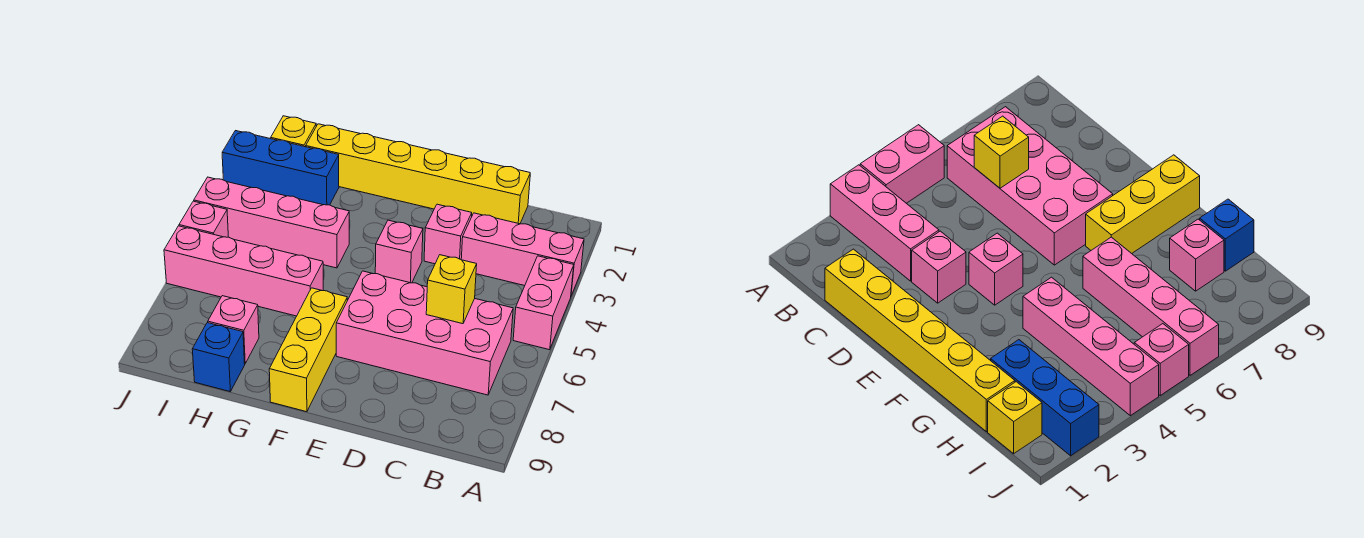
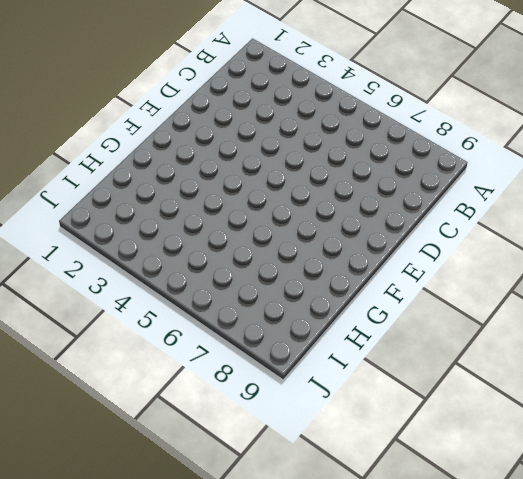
none -> pink 1x3 brick [461,213,584,295]
none -> pink 1x2 brick [513,256,574,350]
none -> pink 2x4 brick [336,271,513,395]

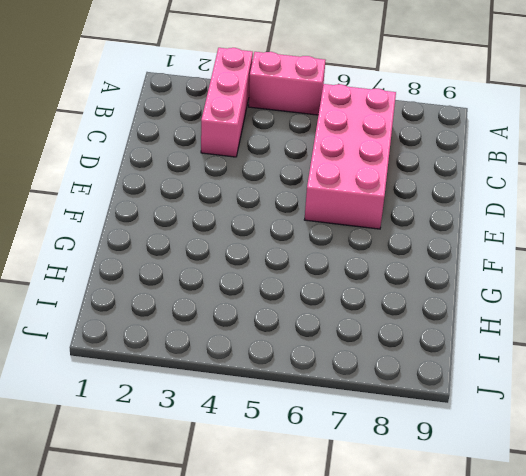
none -> yellow 1x6 brick [306,124,530,224]
none -> pink 1x1 brick [424,204,472,264]
none -> pink 1x1 brick [375,220,423,283]

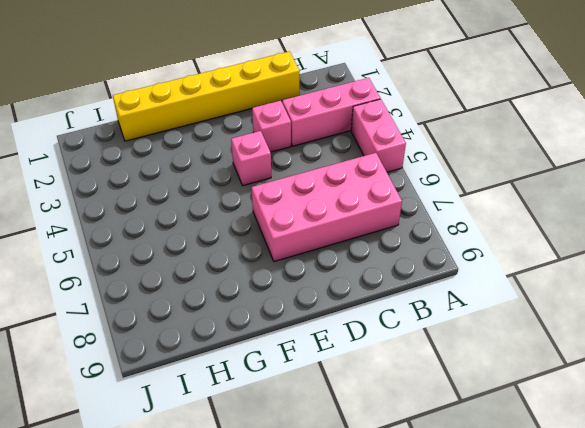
none -> yellow 1x3 brick [269,288,347,412]
none -> pink 1x4 brick [194,177,349,268]
none -> pink 1x4 brick [164,226,323,316]

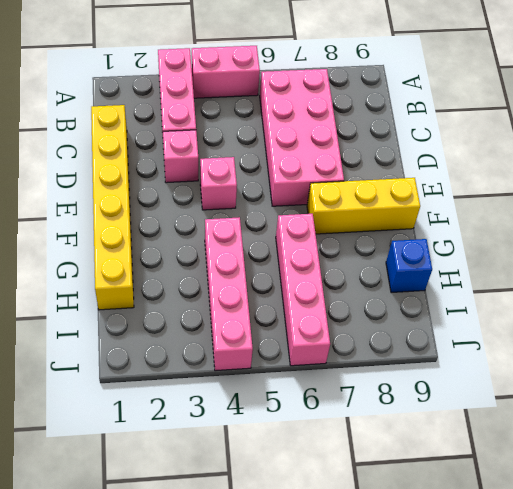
none -> blue 1x3 brick [222,131,339,205]
none -> pink 1x1 brick [208,296,259,364]
none -> yellow 1x1 brick [271,116,316,147]

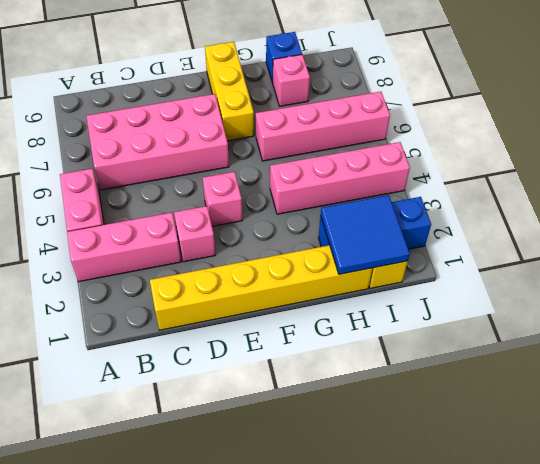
blue 2x2 tile [321,195,410,274] -> none
none -> pink 1x1 brick [179,201,228,237]
none -> yellow 1x1 brick [426,255,477,324]

